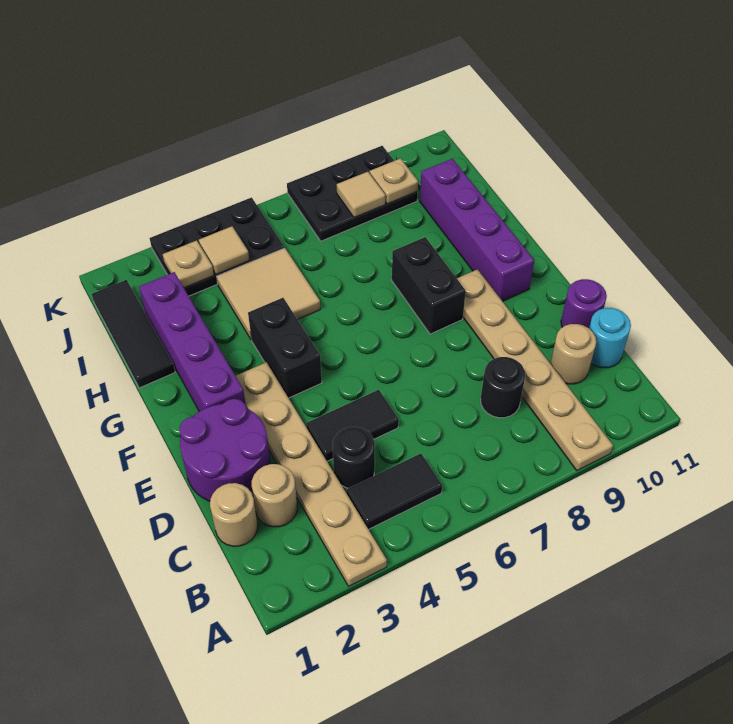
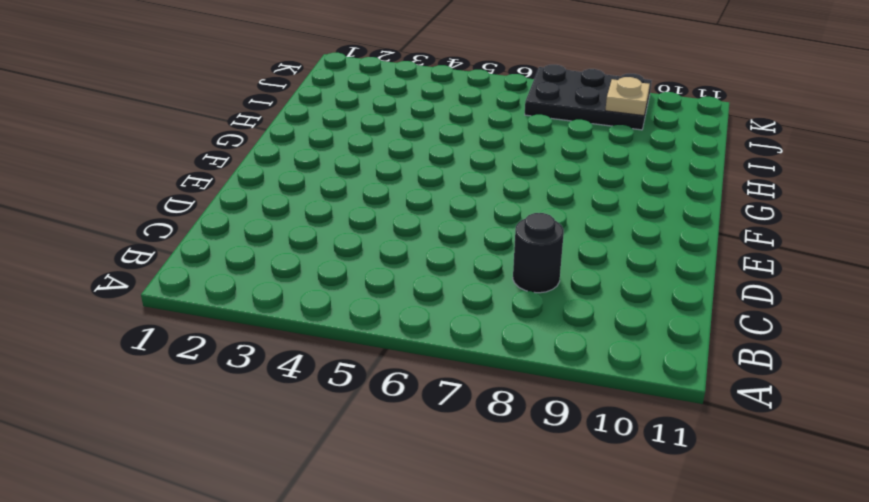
none -> tan 1x6 plate [236,362,387,586]
none -> tan 1x6 plate [457,269,613,471]
none -> black 1x2 tile [346,454,442,529]

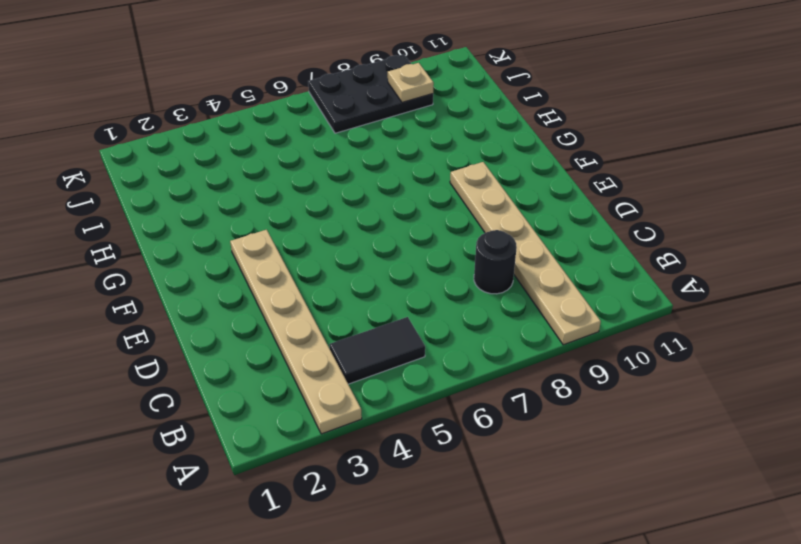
none -> tan 1x1 round brick [210,483,258,546]
none -> tan 1x1 round brick [252,464,297,527]
none -> black 1x1 round brick [333,427,375,488]

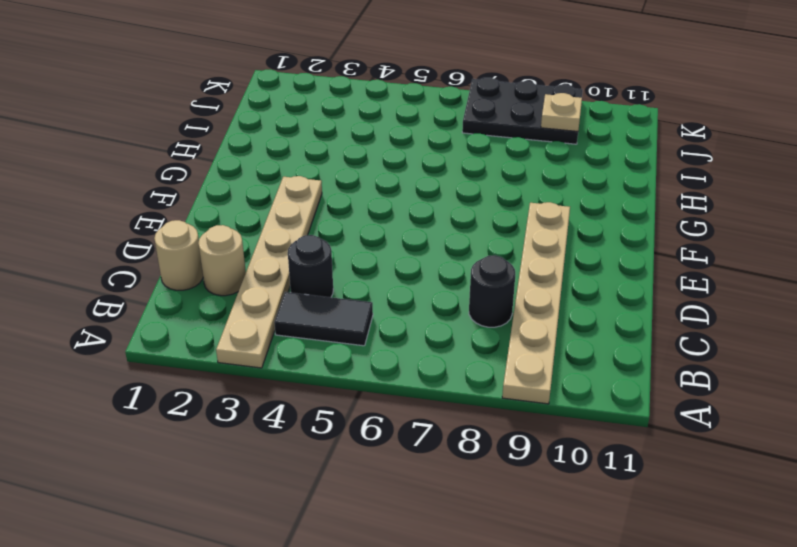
none -> tan 1x1 round brick [550,324,596,384]
none -> cyan 1x1 round brick [589,308,631,368]
none -> purple 2x2 round brick [180,399,271,501]

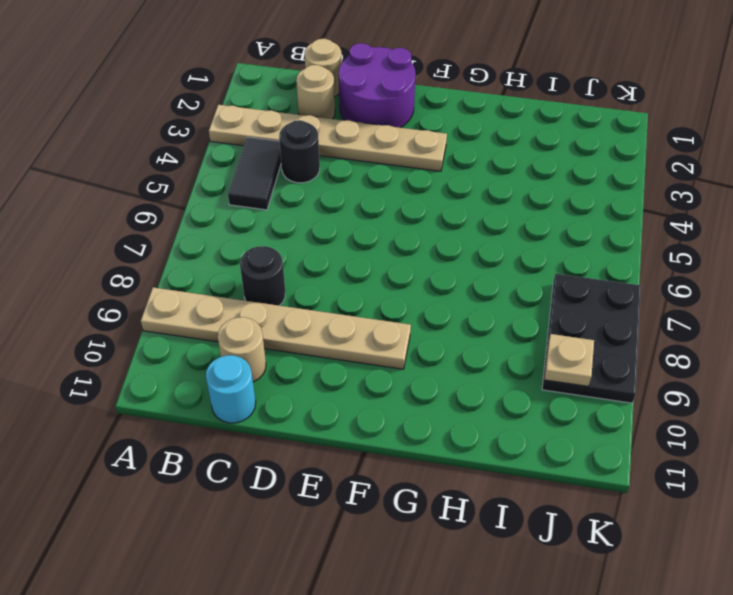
none -> black 1x2 tile [306,390,399,461]
none -> purple 1x1 round brick [561,279,607,328]
none -> purple 1x4 brick [139,272,246,411]

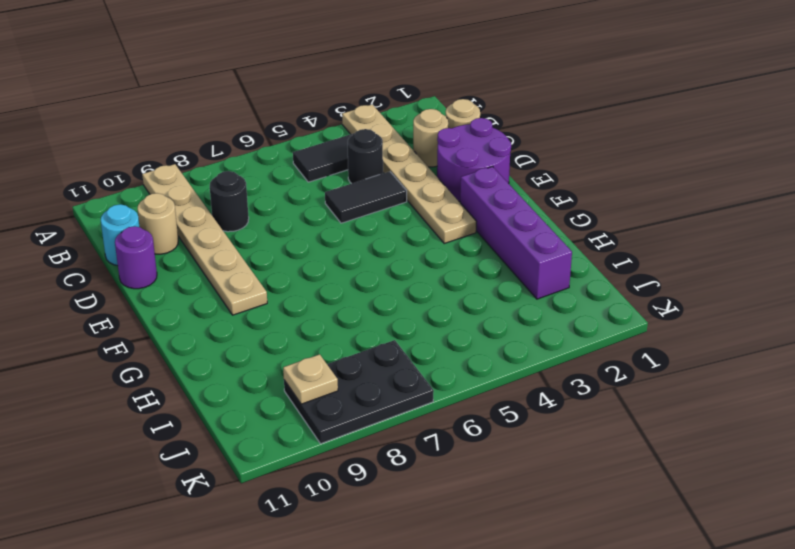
none -> black 1x2 brick [248,298,322,398]
none -> black 1x2 brick [392,237,466,334]
none -> purple 1x4 brick [420,159,534,301]

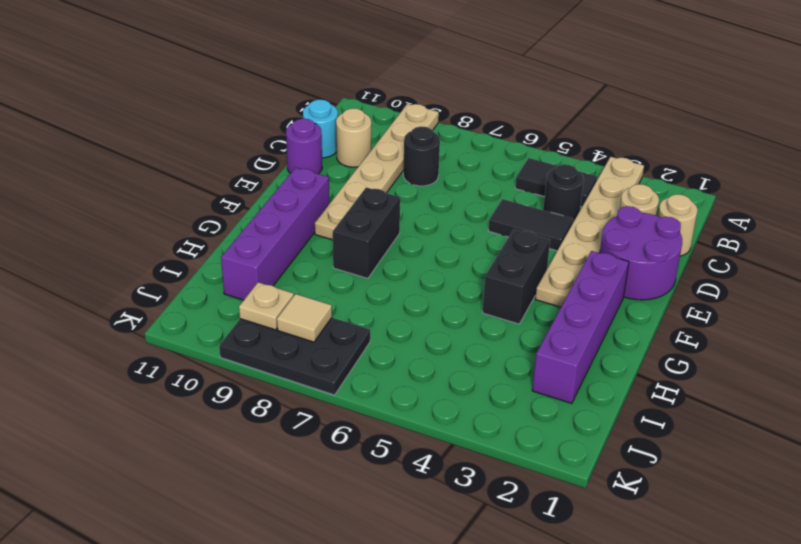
none -> black 1x3 tile [92,280,175,388]
none -> tan 2x2 tile [217,248,320,339]
none -> black 2x3 plate [150,198,284,296]

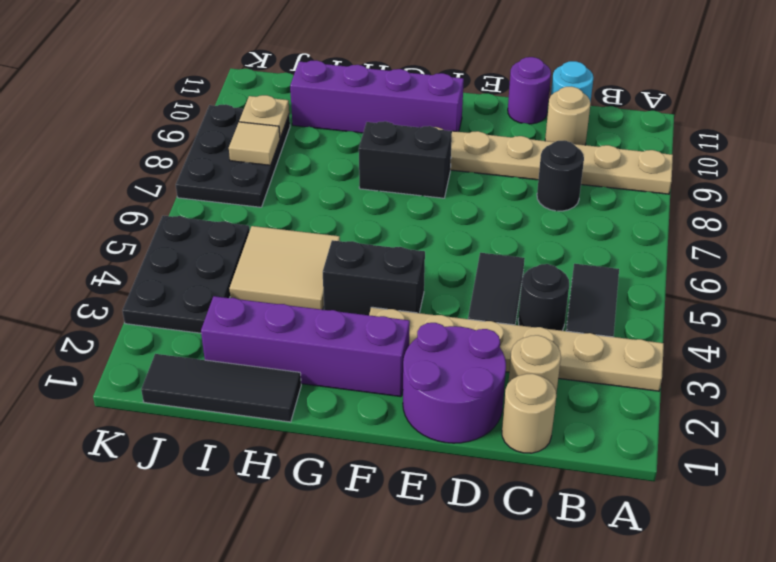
none -> tan 1x1 plate [163,240,214,288]
none -> tan 1x1 tile [199,226,249,274]

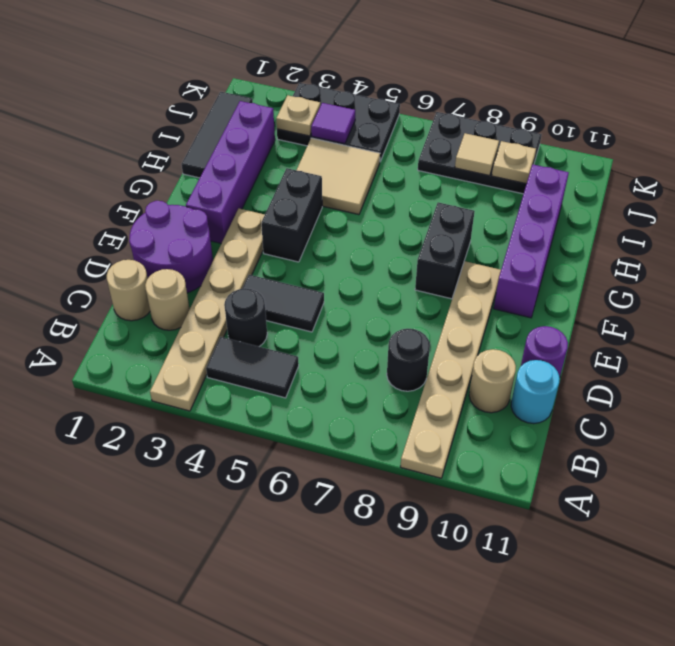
purple 1x1 tile [311,103,355,144] -> tan 1x1 tile [199,226,249,274]

